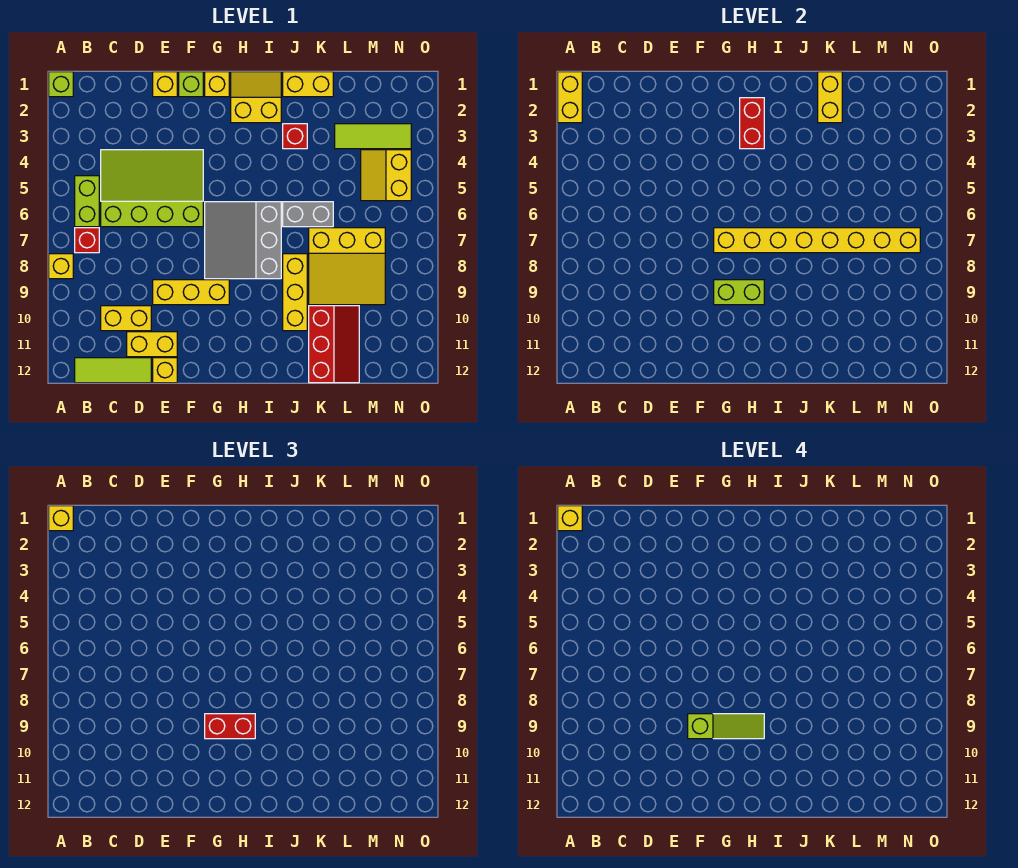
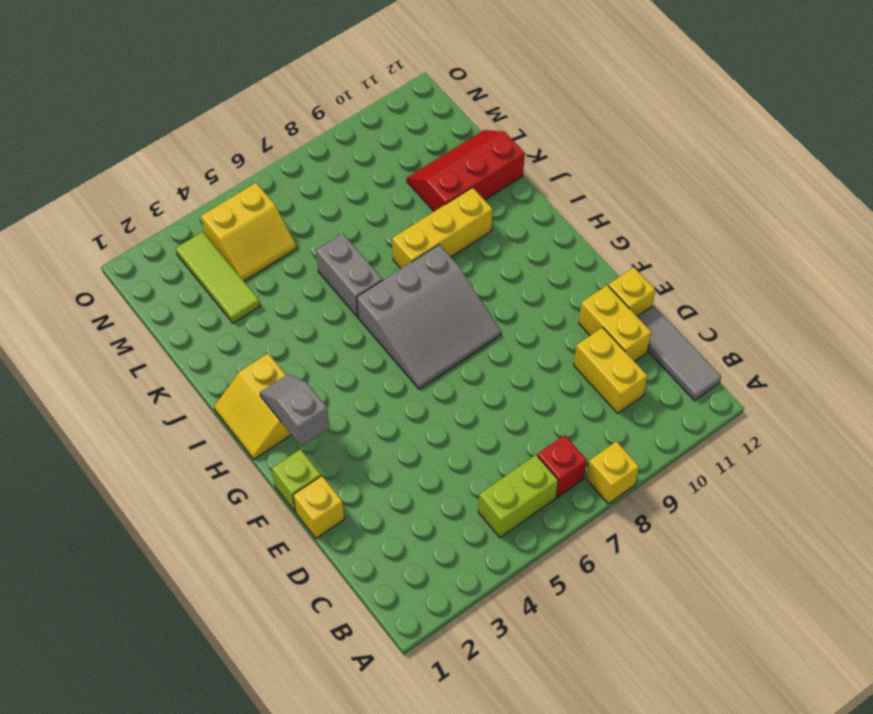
grey 1x3 tile [637,305,721,401] -> lime 1x3 tile [75,358,151,383]
grey 1x2 slope [260,374,329,446] -> red 1x2 brick [740,98,764,149]
none -> lime 1x1 brick [49,72,73,97]
none -> lime 3x4 slope [101,150,203,227]
none -> yellow 1x3 brick [153,280,229,305]
none -> yellow 1x1 brick [205,72,229,97]

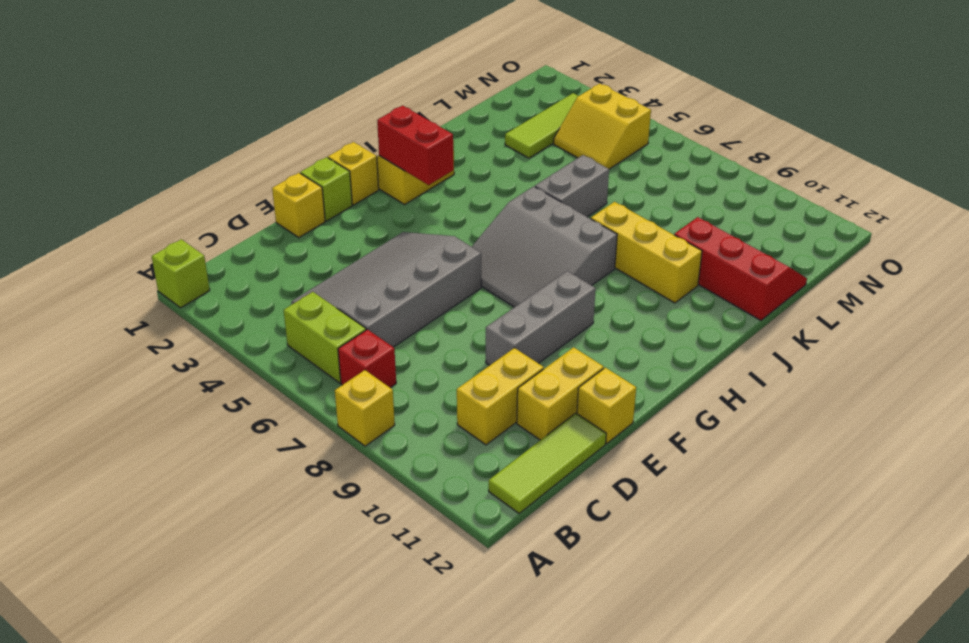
grey 3x4 slope [291,232,481,347] -> lime 3x4 slope [101,150,203,227]
grey 1x3 brick [486,271,596,365] -> yellow 1x3 brick [153,280,229,305]
none -> yellow 1x2 brick [283,72,333,97]
none -> red 1x1 brick [283,124,307,149]
none -> yellow 3x3 slope [309,228,385,305]
none -> yellow 1x2 brick [558,72,582,123]

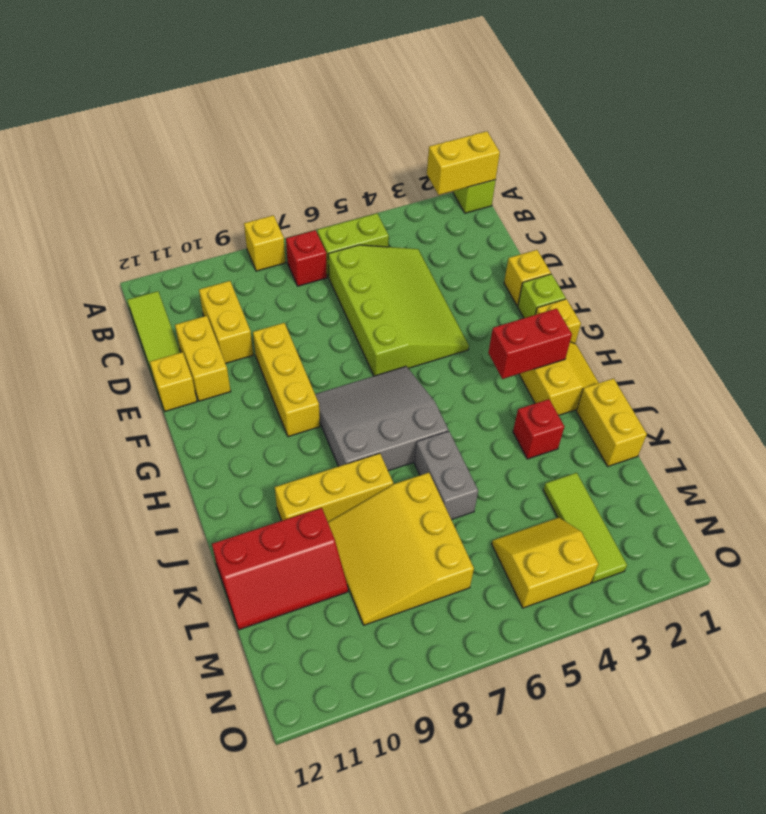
none -> yellow 1x8 brick [714,228,920,253]
none -> lime 1x2 brick [714,280,764,305]
none -> yellow 1x2 brick [818,72,842,123]
none -> yellow 1x1 brick [49,506,73,531]

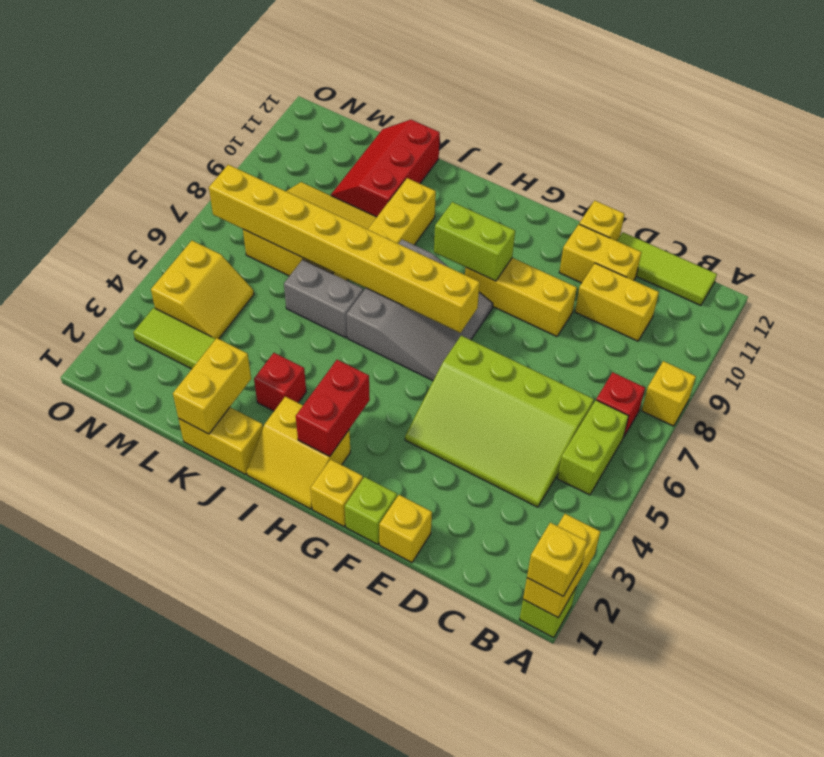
none -> red 1x2 brick [205,714,255,739]
none -> yellow 1x1 brick [558,506,582,531]
none -> lime 1x3 slope [688,714,764,739]

